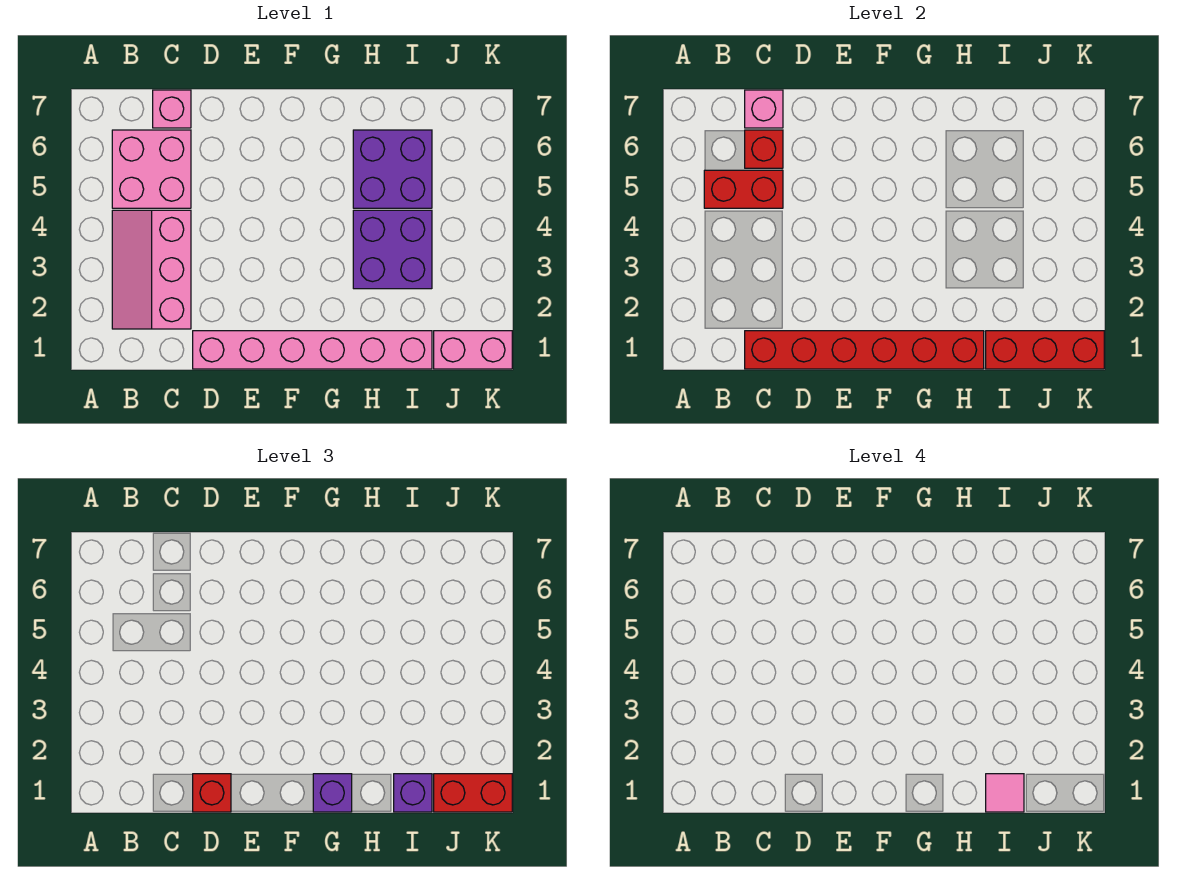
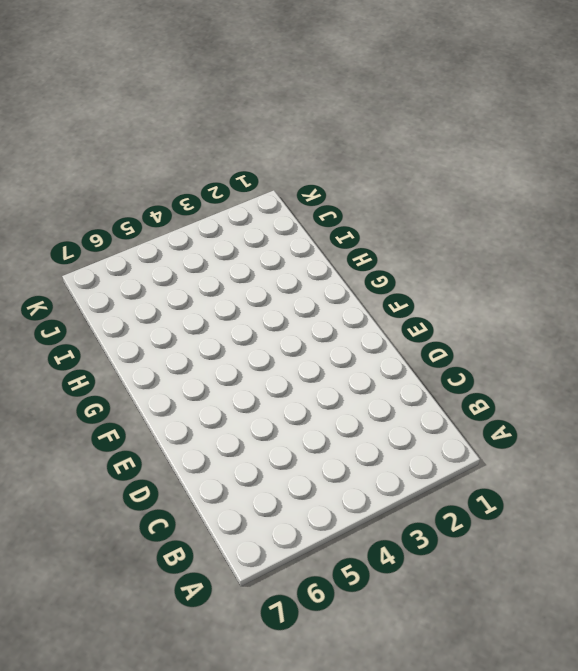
none -> pink 2x3 slope [112,210,191,329]
none -> pink 2x2 brick [112,130,191,208]
none -> pink 1x1 brick [153,90,191,128]

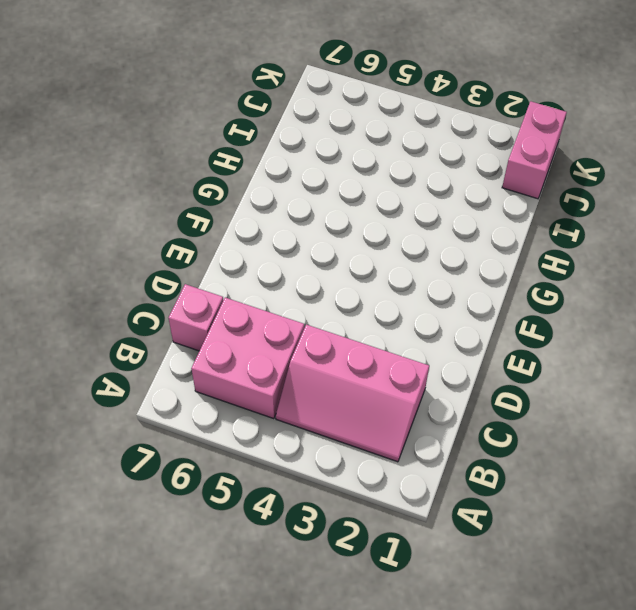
none -> pink 1x6 brick [193,331,432,369]
none -> purple 2x2 brick [353,210,432,289]
none -> purple 2x2 brick [353,130,432,208]

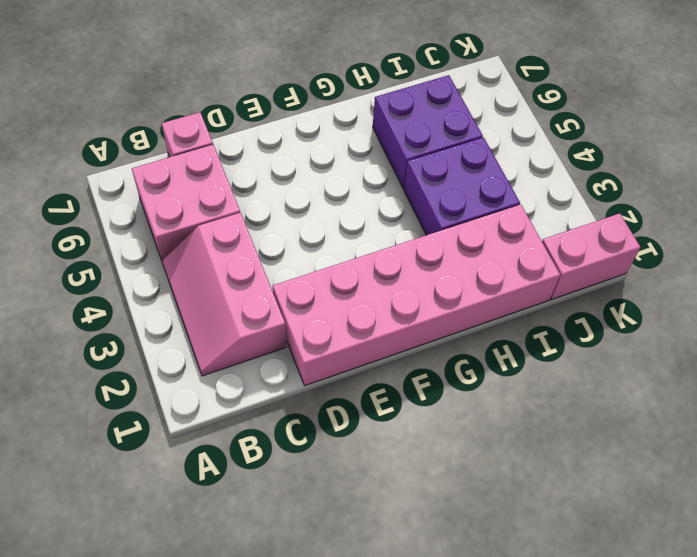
pink 2x6 brick [273,205,560,385] -> pink 1x6 brick [193,331,432,369]
none -> red 1x2 brick [704,170,783,208]
none -> red 1x6 brick [745,331,984,369]
none -> red 1x1 brick [745,130,783,168]

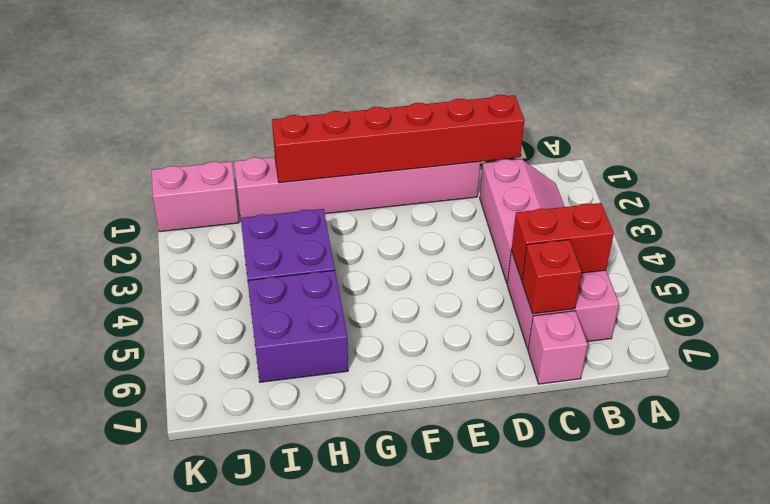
none -> pink 1x1 brick [745,90,783,128]
none -> red 1x3 brick [986,331,1104,369]
none -> red 1x1 brick [193,774,231,812]

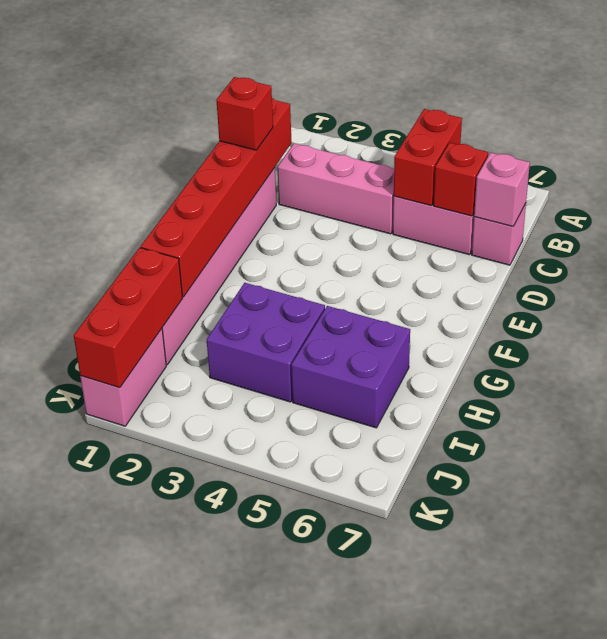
none -> purple 1x1 brick [313,774,352,812]
none -> purple 1x1 brick [394,774,432,812]
none -> red 1x2 brick [434,774,512,812]

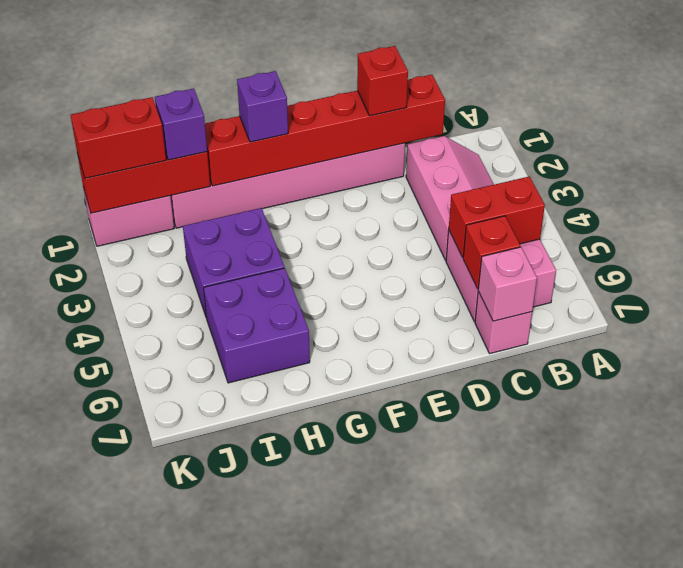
none -> pink 1x1 tile [986,774,1024,812]

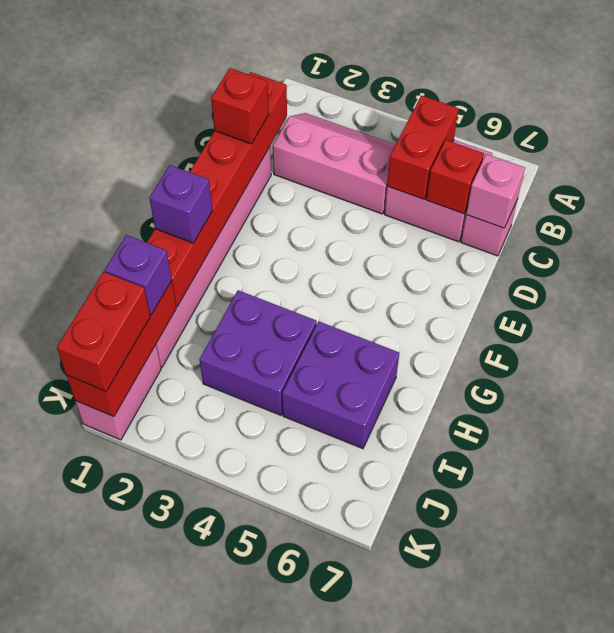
none -> pink 1x1 tile [986,774,1024,812]

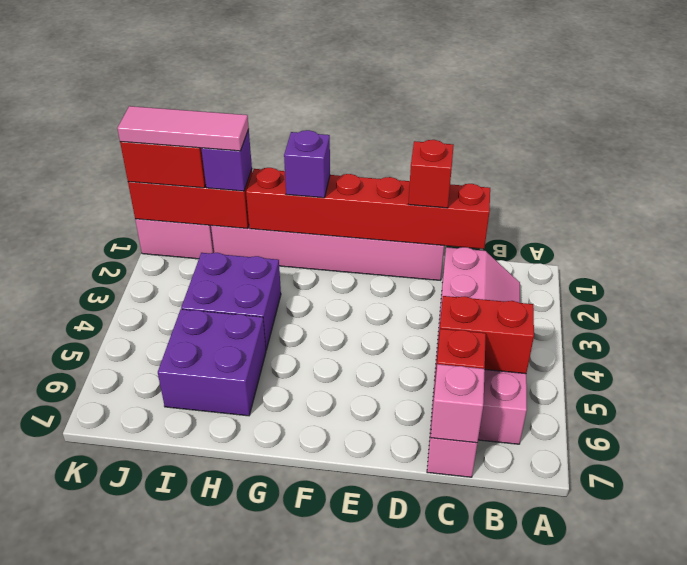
pink 1x3 tile [117,106,249,151] -> pink 1x1 tile [986,774,1024,812]

